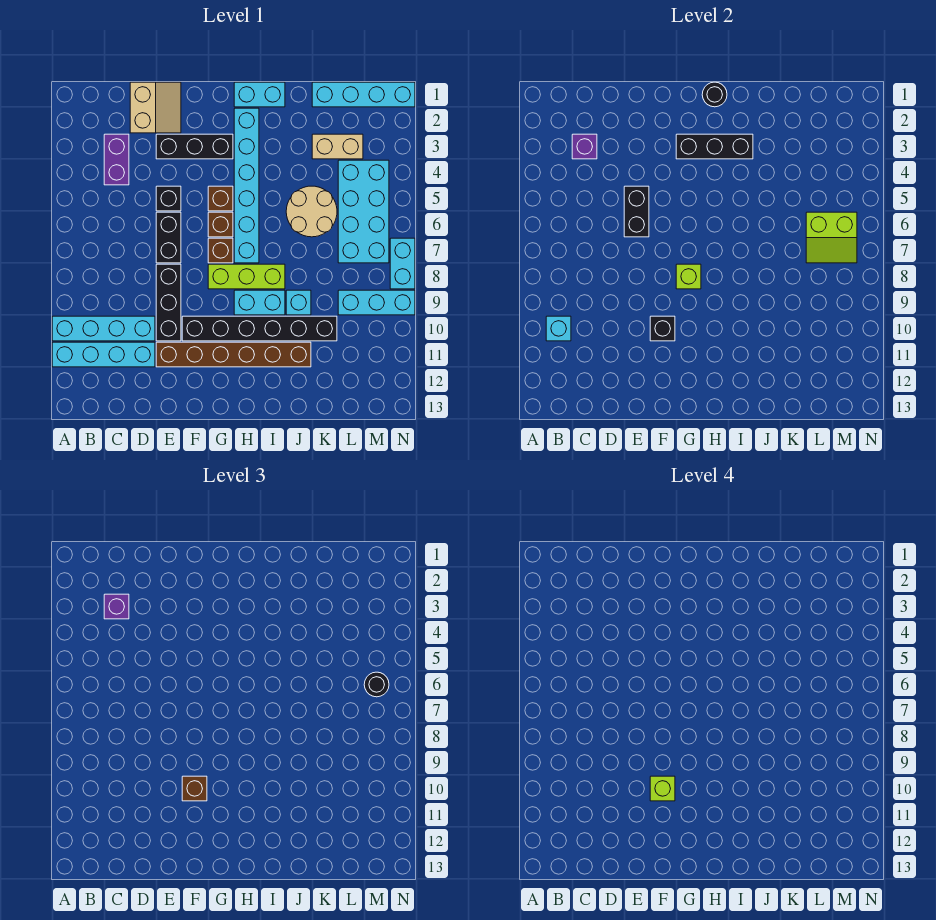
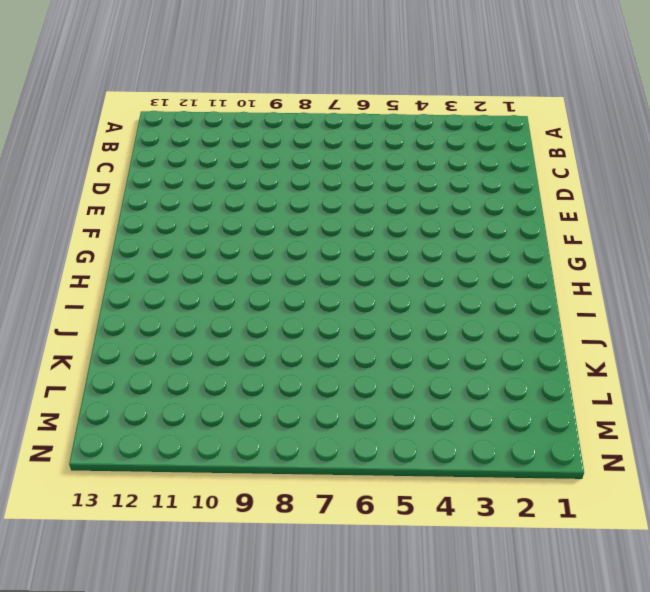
none -> cyan 1x4 brick [52,316,155,341]
none -> cyan 1x4 brick [52,342,155,367]
none -> purple 1x2 brick [104,134,129,185]
none -> tan 2x2 slope [130,82,181,133]

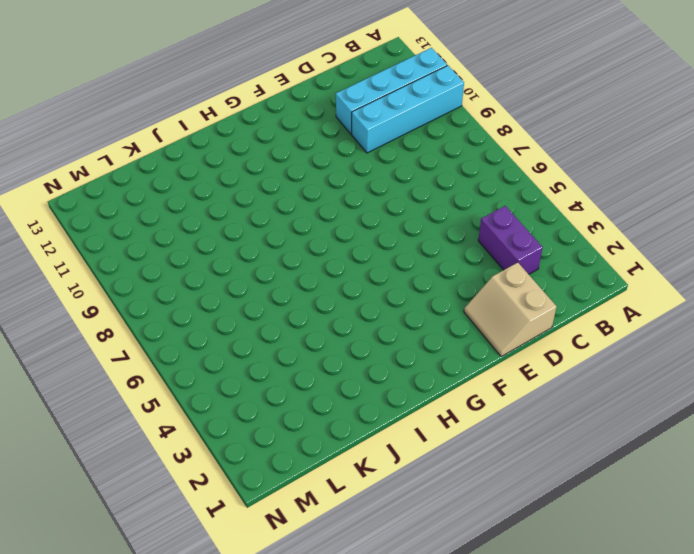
none -> black 1x3 brick [156,134,233,159]
none -> black 1x1 brick [156,186,181,211]
none -> black 1x2 brick [156,212,181,263]
none -> black 1x3 brick [156,264,181,341]

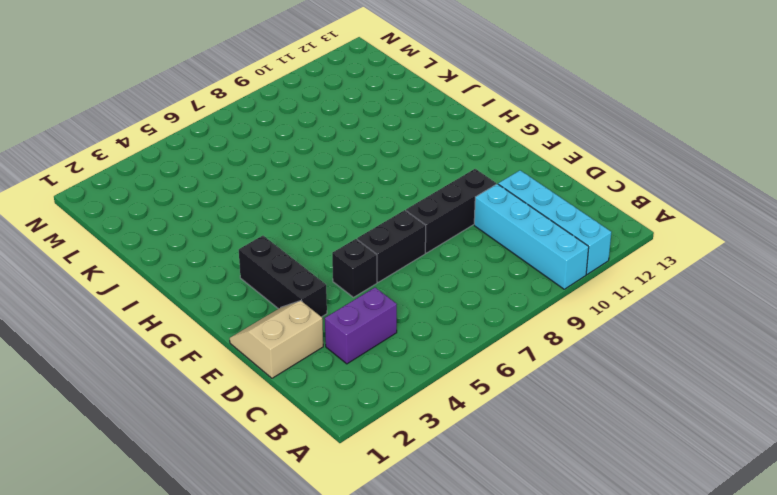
none -> brown 1x6 brick [156,342,311,367]
none -> black 1x6 brick [182,316,337,341]
none -> brown 1x1 brick [208,186,233,211]
none -> brown 1x1 brick [208,212,233,237]

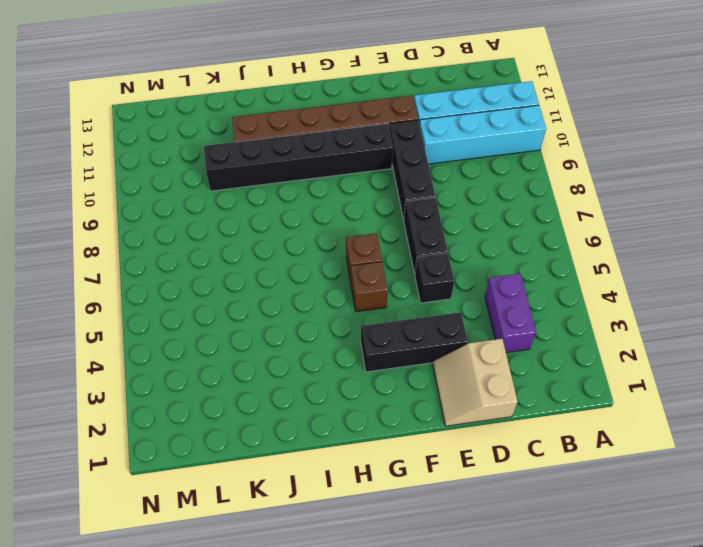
none -> brown 1x1 brick [208,238,233,263]
none -> lime 1x3 brick [208,264,285,289]
none -> cyan 1x2 brick [234,82,285,107]
none -> cyan 1x6 brick [234,108,259,263]

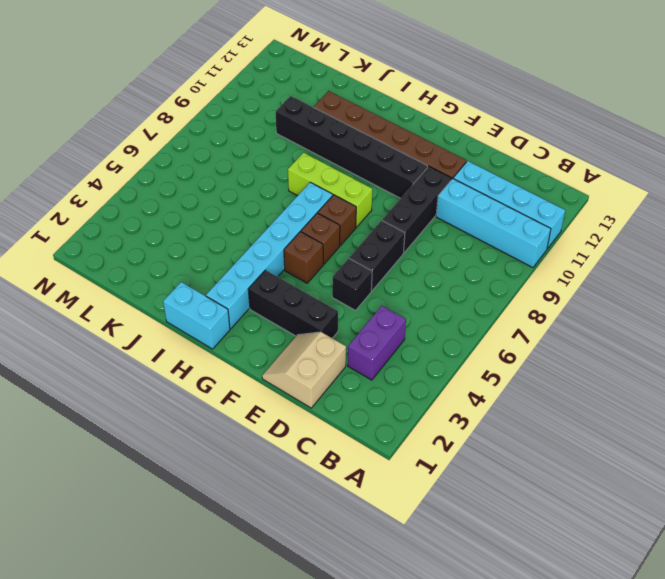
none -> cyan 1x2 brick [234,290,285,315]
none -> tan 2x2 round brick [286,186,337,237]
none -> cyan 1x1 brick [286,290,311,315]
none -> cyan 1x4 brick [312,82,415,107]

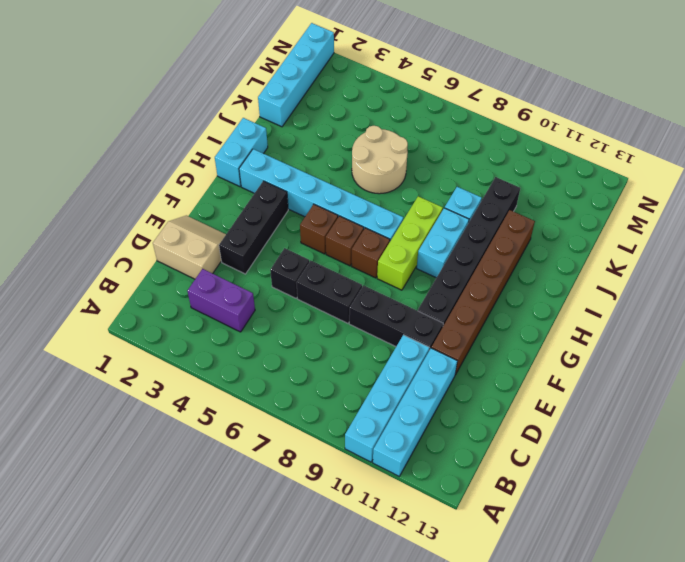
none -> tan 1x2 brick [312,134,363,159]
none -> cyan 2x4 brick [338,160,389,263]
none -> cyan 1x3 brick [338,290,415,315]
none -> cyan 1x2 brick [390,238,415,289]

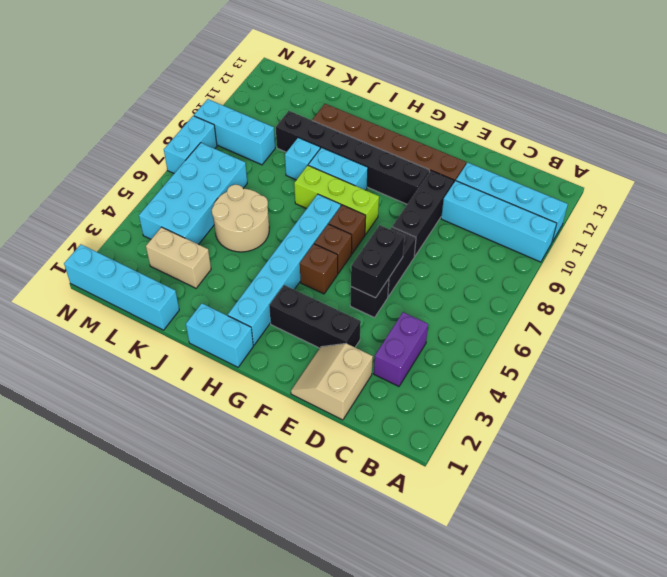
none -> cyan 1x1 brick [546,316,571,341]
none -> purple 1x1 brick [572,134,597,159]
none -> black 1x1 brick [650,316,675,341]
none -> black 1x3 brick [676,134,753,159]

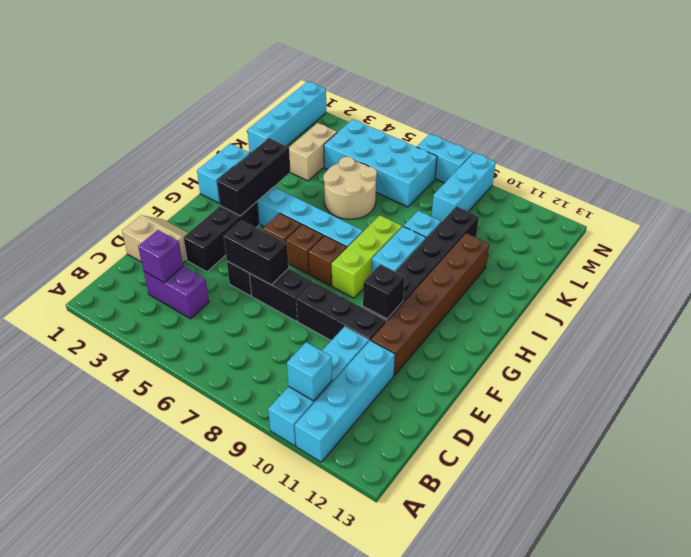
none -> lime 1x1 brick [676,264,701,289]
none -> black 1x1 round brick [702,82,727,107]
none -> lime 2x2 slope [806,212,857,263]
none -> purple 1x1 brick [104,594,129,619]

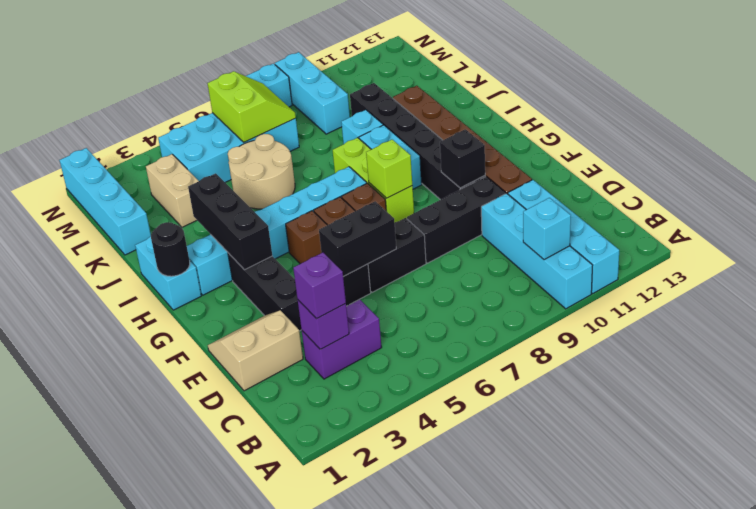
none -> brown 1x1 brick [182,776,207,801]
none -> black 1x1 round brick [364,672,389,697]
none -> lime 1x1 brick [650,776,675,801]

